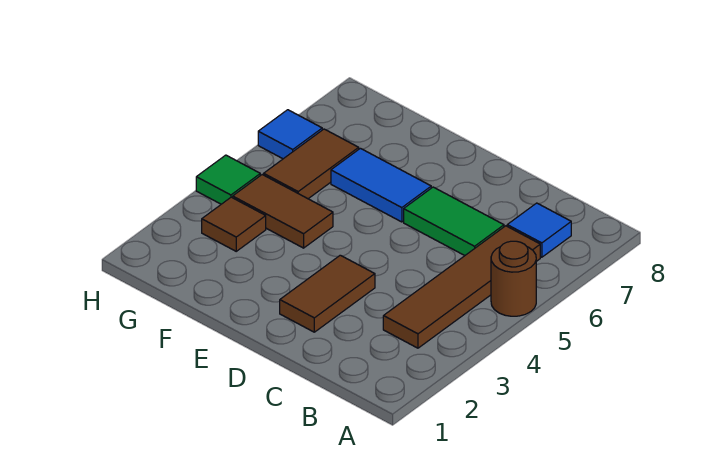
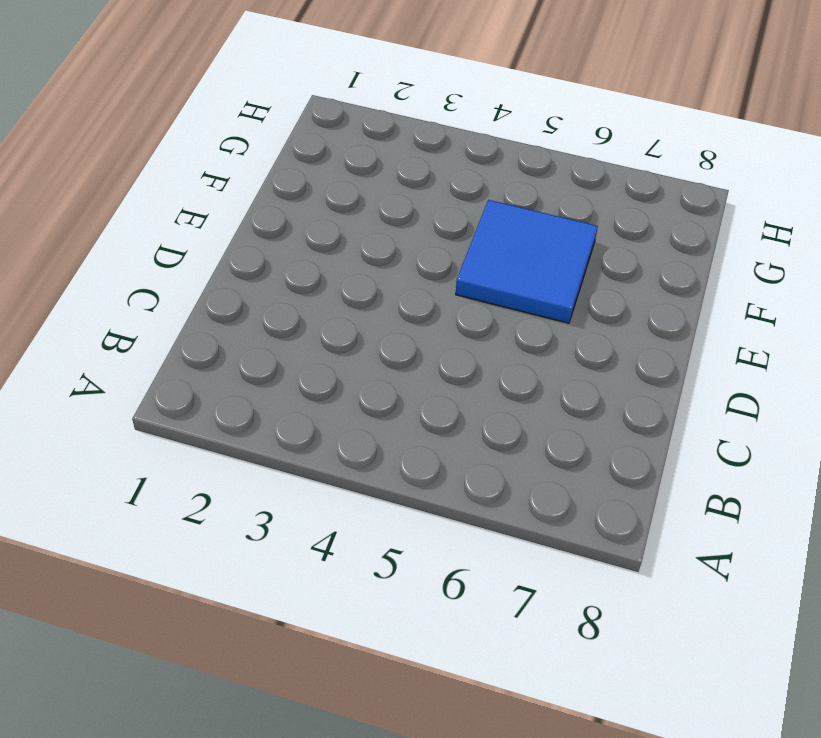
blue 2x2 tile [456,200,598,323] -> blue 1x2 tile [331,148,431,222]
none -> brown 1x1 round brick [491,241,536,316]
none -> brown 1x4 tile [383,226,540,348]

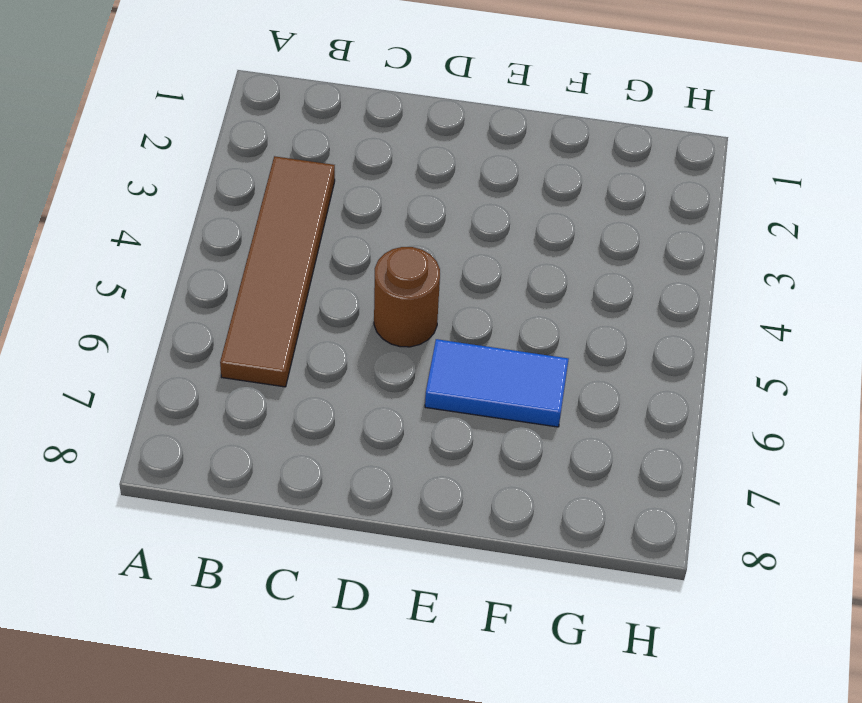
brown 1x1 round brick [374,247,440,347] -> brown 1x1 round brick moved to [491,241,536,316]
none -> blue 1x1 tile [507,203,571,257]
none -> green 1x2 tile [404,187,504,256]

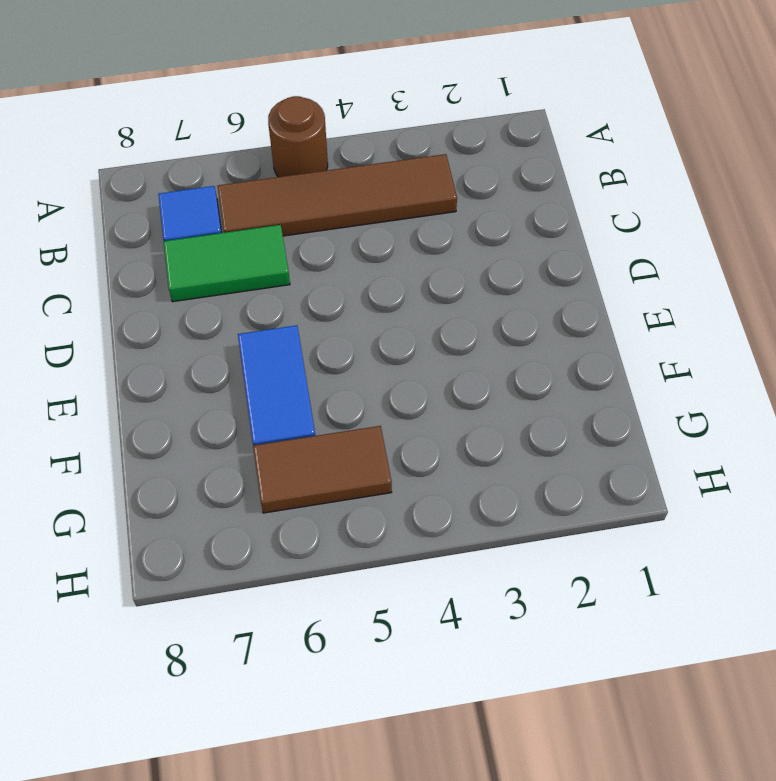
green 1x2 tile [164,225,290,302] -> green 1x2 tile turned to [404,187,504,256]
none -> brown 1x2 tile [280,255,375,332]
none -> brown 1x2 tile [233,175,333,248]

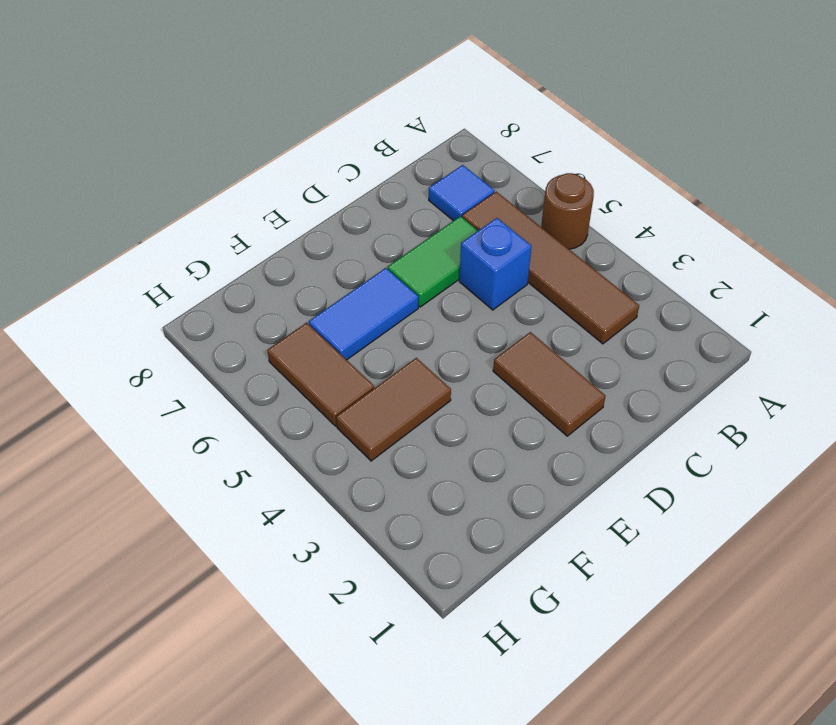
blue 1x1 brick [459,218,532,310] -> none
none -> brown 1x1 tile [202,197,266,251]
none -> green 1x1 tile [196,155,260,204]

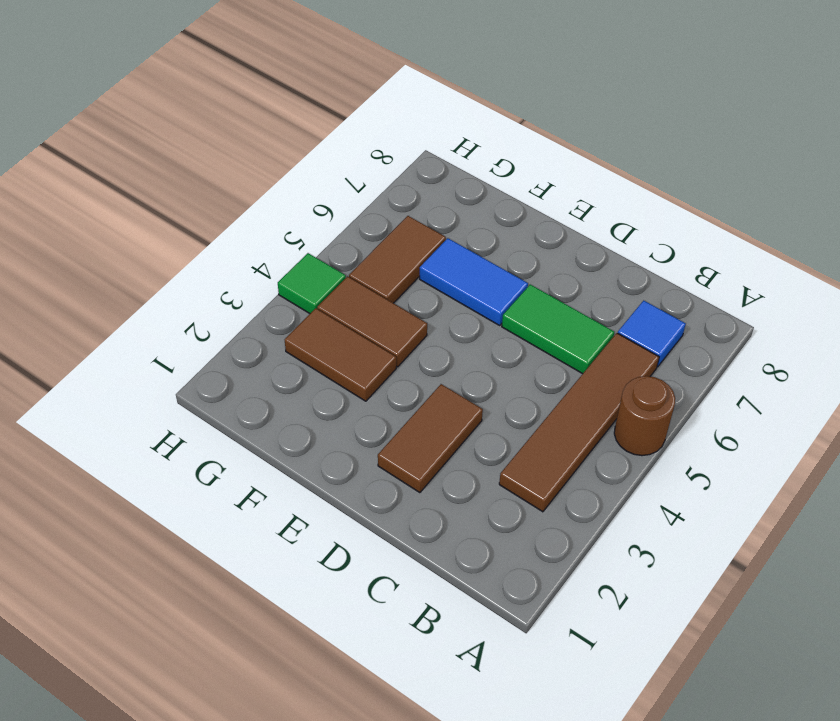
brown 1x2 tile [285,308,396,401] -> brown 1x1 tile [202,197,266,251]
none -> blue 1x1 tile [258,110,322,159]

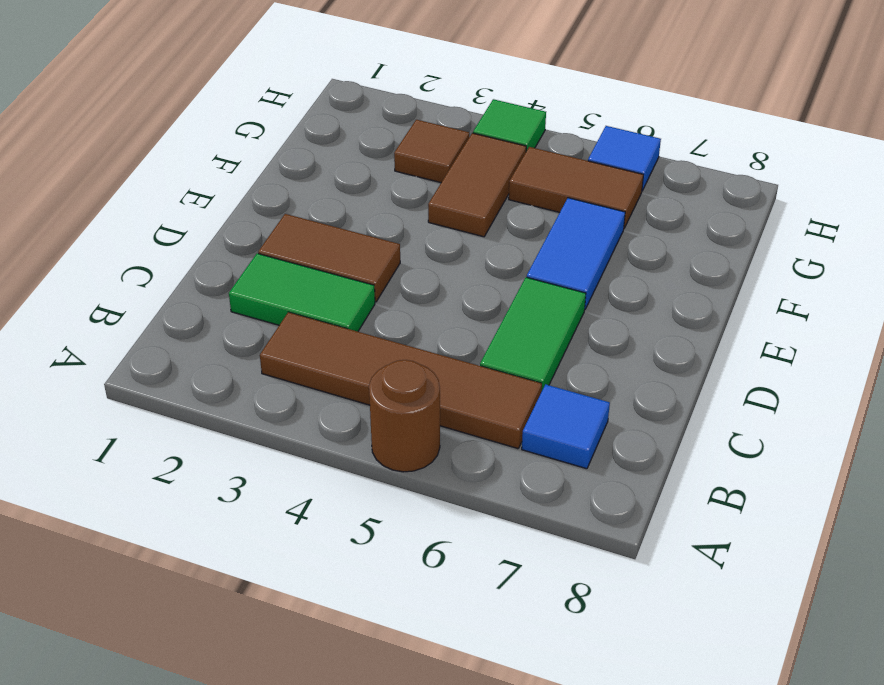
green 1x2 tile [229,253,375,332] -> none

